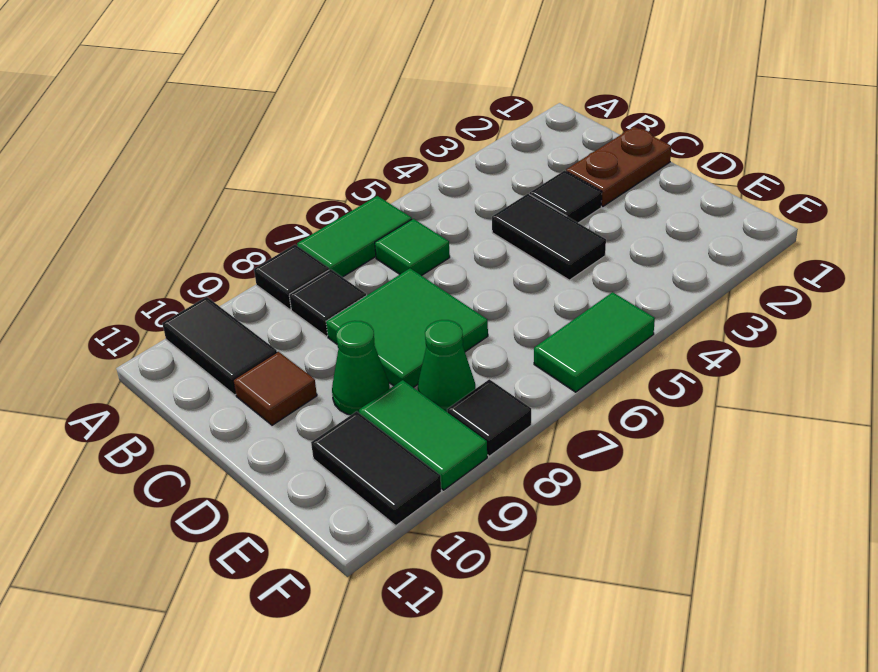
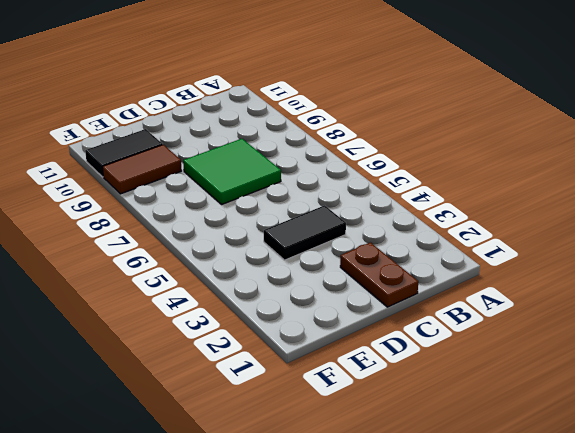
brown 1x2 tile [103,145,182,194] -> green 1x2 tile [359,380,487,490]
none -> green 1x2 tile [297,196,412,277]
none -> black 1x1 tile [254,245,329,309]
none -> black 1x2 tile [162,297,277,395]

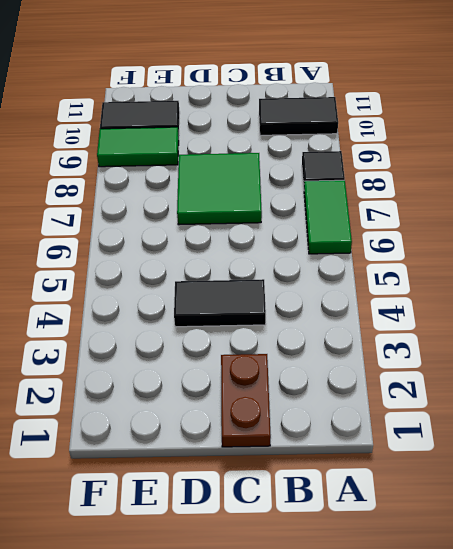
none -> green 1x1 tile [375,219,450,276]
none -> black 1x1 tile [289,269,366,336]
none -> black 1x1 tile [530,171,602,223]

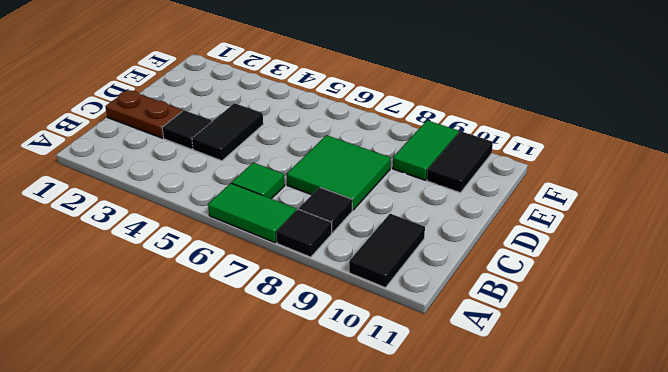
none -> brown 1x1 tile [233,352,317,425]
none -> green 1x1 cone [332,321,390,415]
none -> green 1x1 cone [418,320,475,412]

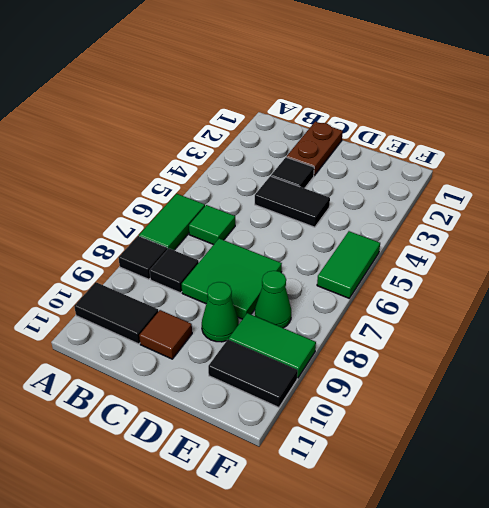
none -> black 1x1 tile [447,379,531,456]

